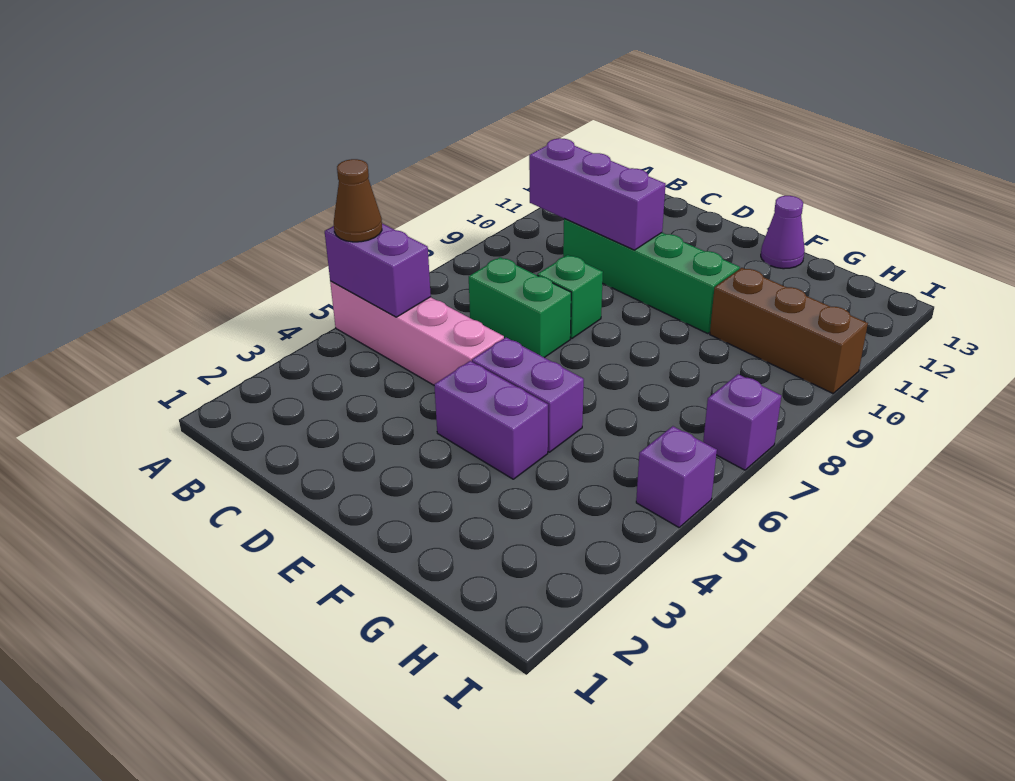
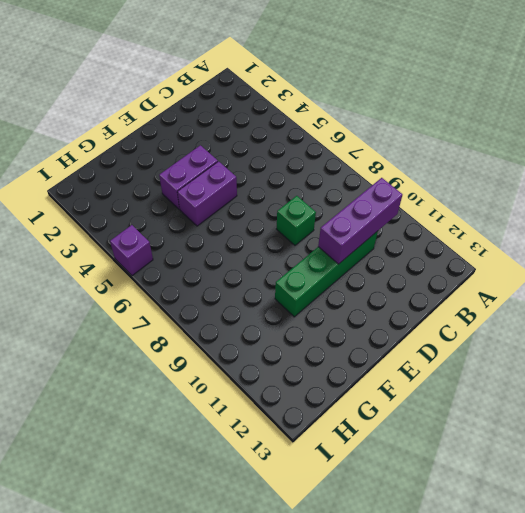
none -> pink 1x4 brick [330,281,504,385]
none -> green 1x2 brick [469,257,571,358]
none -> purple 1x1 cone [761,196,805,269]

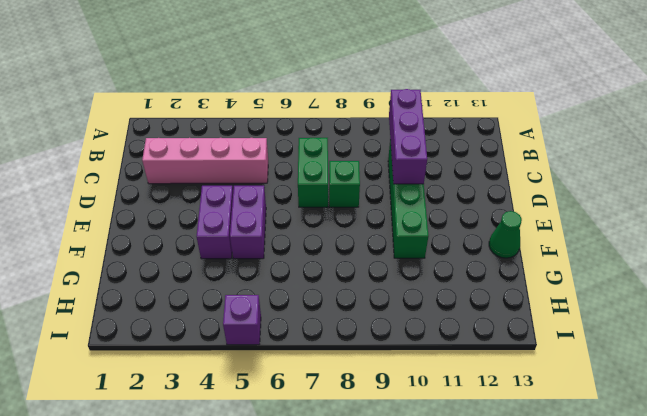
pink 1x4 brick [142,138,268,184] -> pink 1x4 brick turned to [330,281,504,385]
green 1x1 cone [489,211,522,258] -> purple 1x1 cone [761,196,805,269]
none -> brown 1x3 brick [710,268,868,393]
none -> purple 1x1 brick [703,374,781,470]
none -> purple 1x2 brick [325,224,431,317]

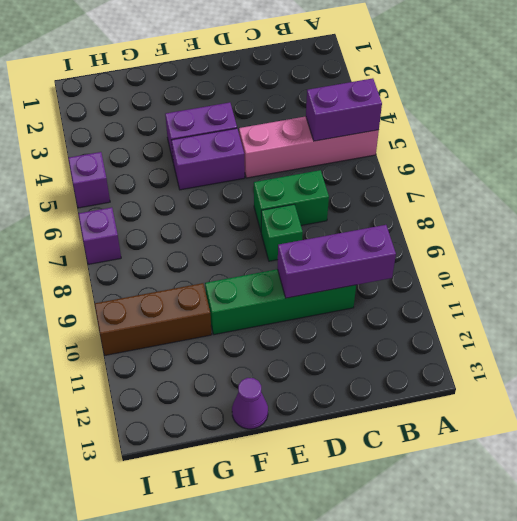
none -> brown 1x1 cone [334,159,382,242]

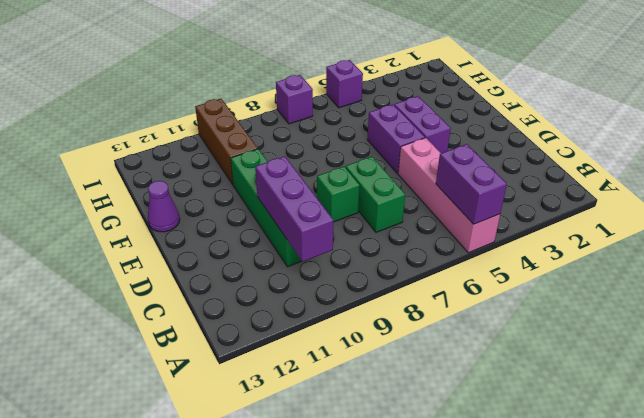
none -> brown 1x1 cone [334,159,382,242]

